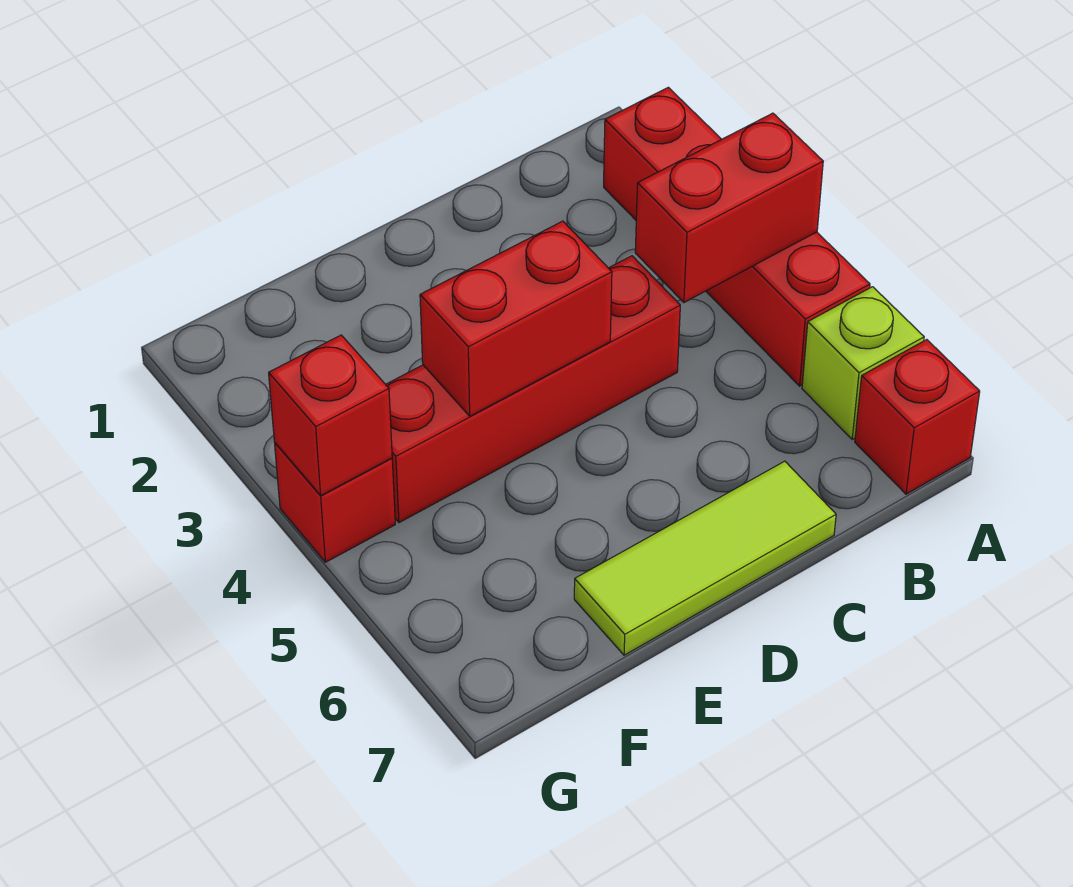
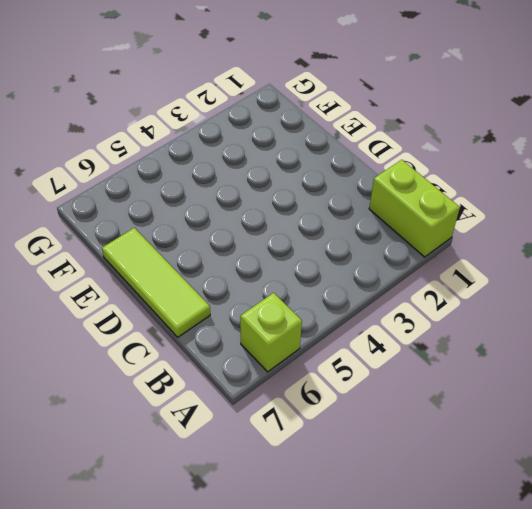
lime 1x2 brick [369,160,460,257] -> none
none -> red 1x4 brick [604,87,870,386]
none -> red 1x1 brick [855,340,980,494]

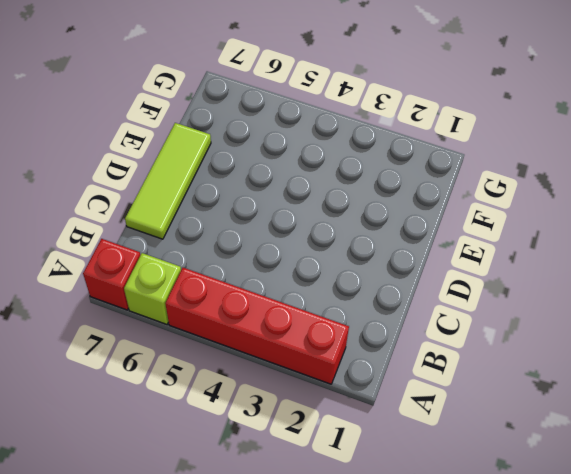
none -> red 1x4 brick [386,256,680,523]
none -> red 1x1 brick [275,443,395,562]

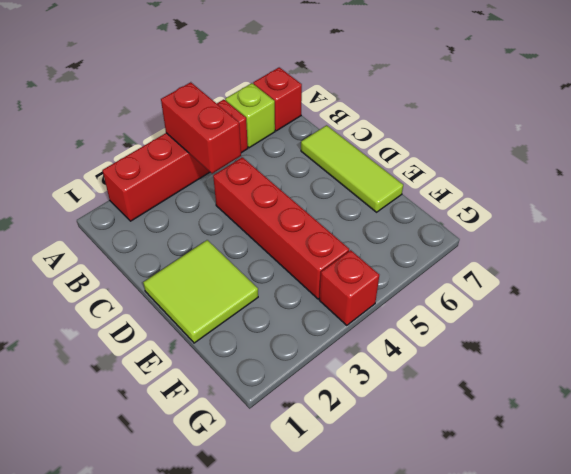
lime 2x2 tile [143,240,258,343] -> none
none -> red 1x2 brick [420,221,612,416]
none -> red 1x1 brick [269,335,392,495]

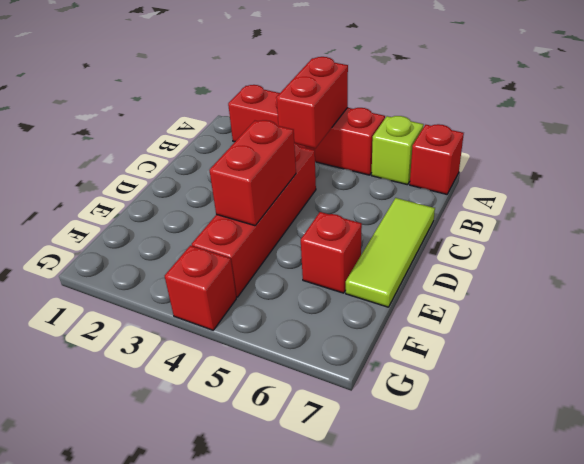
red 1x1 brick [301,212,362,293] -> red 1x1 brick moved to [269,335,392,495]

